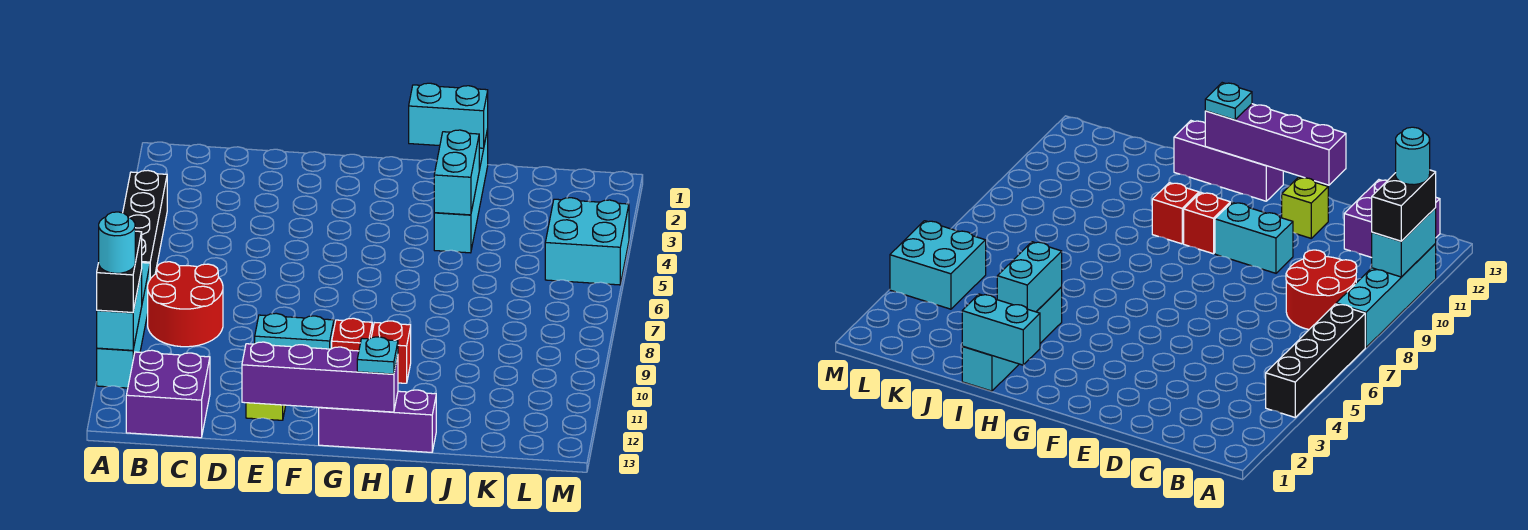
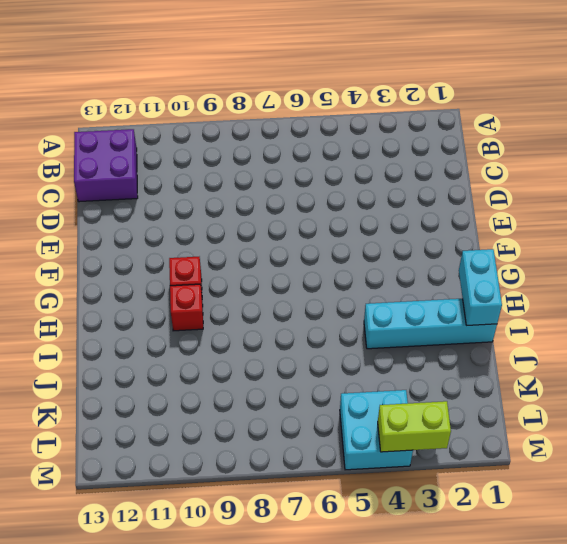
lime 1x2 brick [378,401,451,452] -> none
none -> black 1x4 brick [123,171,167,279]
none -> cyan 1x4 brick [97,263,150,388]
none -> red 2x2 round brick [148,262,223,347]

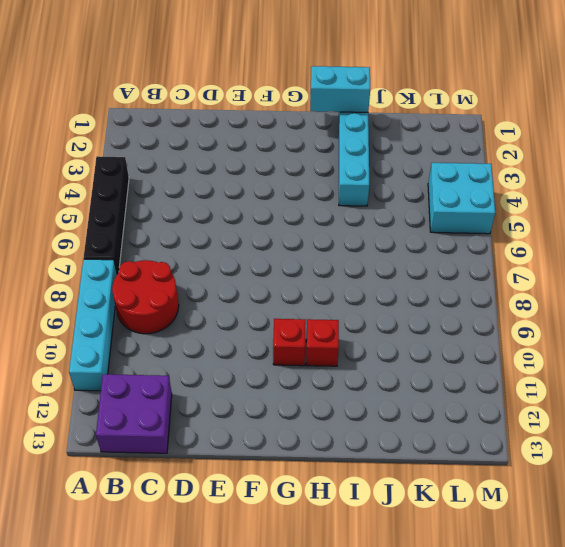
none -> cyan 1x2 brick [255,313,334,349]
none -> lime 1x1 brick [246,403,286,420]
none -> purple 1x3 brick [319,390,436,452]

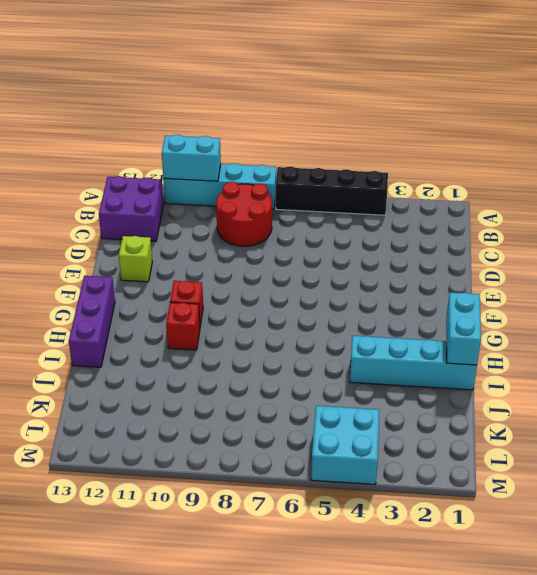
none -> cyan 1x2 brick [255,313,334,349]
none -> purple 1x4 brick [242,342,398,412]
none -> cyan 1x2 brick [434,130,479,215]

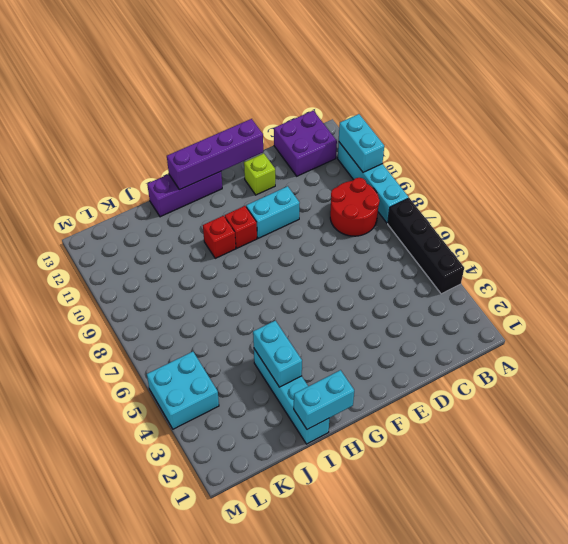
none -> black 1x2 brick [97,231,142,312]
none -> cyan 1x1 plate [357,337,398,374]
none -> cyan 1x1 round brick [99,212,135,273]

